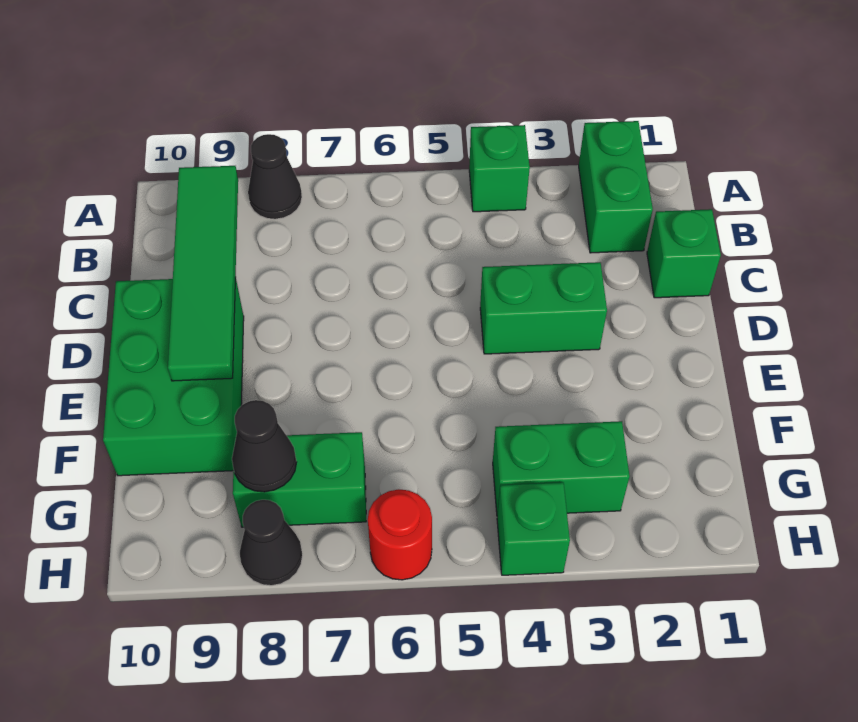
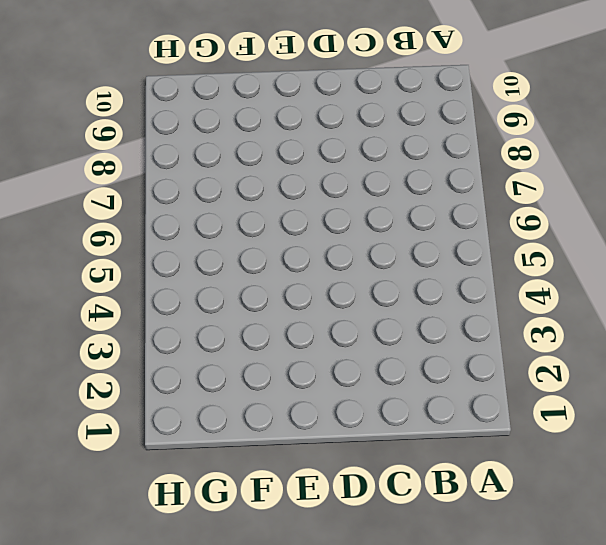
none -> green 1x2 brick [579,121,653,253]
none -> green 1x1 brick [469,125,530,212]
none -> black 1x1 cone [248,134,302,219]

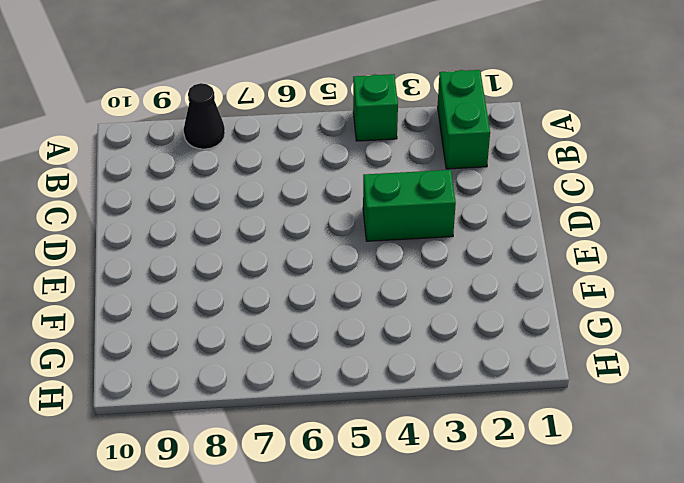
none -> green 1x1 brick [647,209,721,298]
none -> green 2x3 brick [103,277,244,476]
none -> green 1x2 brick [493,421,630,515]

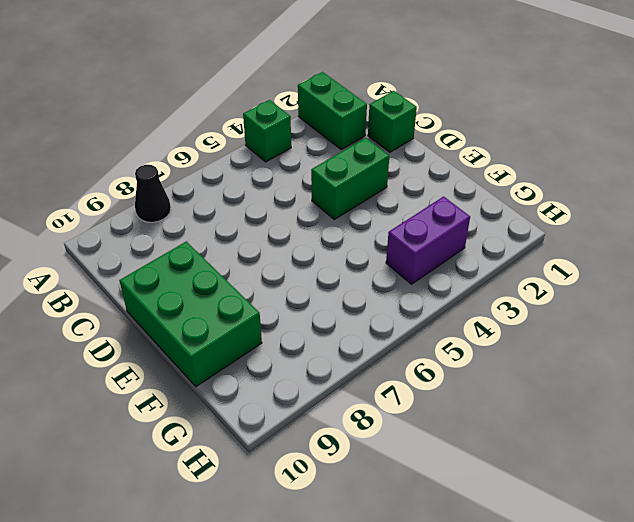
purple 1x2 brick [386,196,470,284] -> green 1x2 brick [493,421,630,515]
none -> green 1x2 brick [233,432,366,527]
none -> green 1x1 brick [497,482,570,575]
none -> red 1x1 round brick [368,489,432,580]

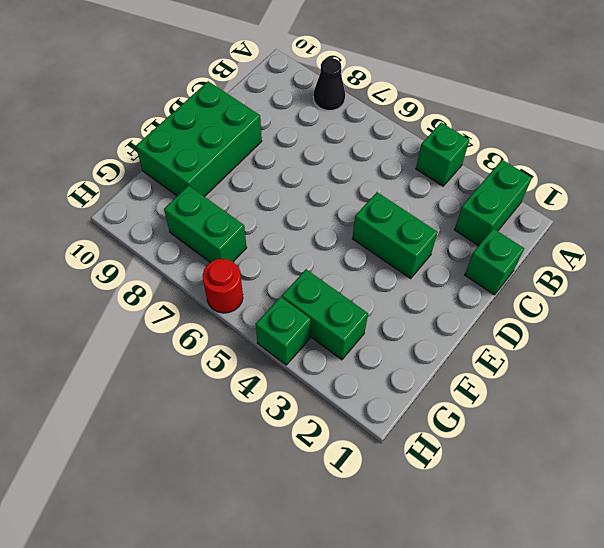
none -> black 1x1 cone [240,500,303,586]
none -> green 1x4 tile [168,166,238,381]
none -> black 1x1 cone [232,400,297,492]

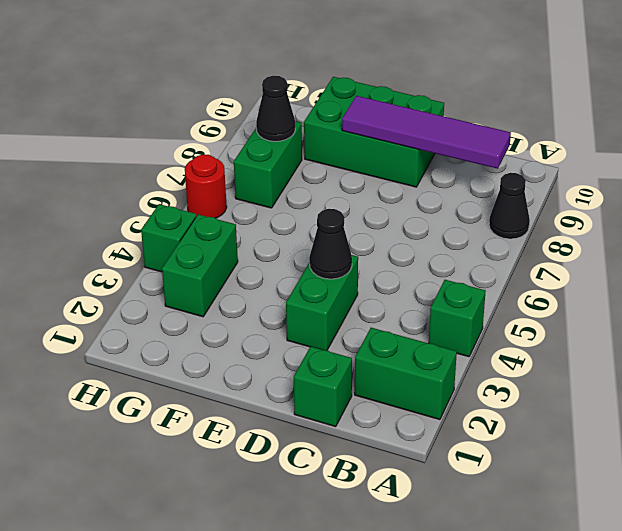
purple 1x4 tile [342,96,511,169] -> green 1x4 tile [168,166,238,381]
black 1x1 cone [309,209,352,279] -> black 1x1 cone moved to [240,500,303,586]

